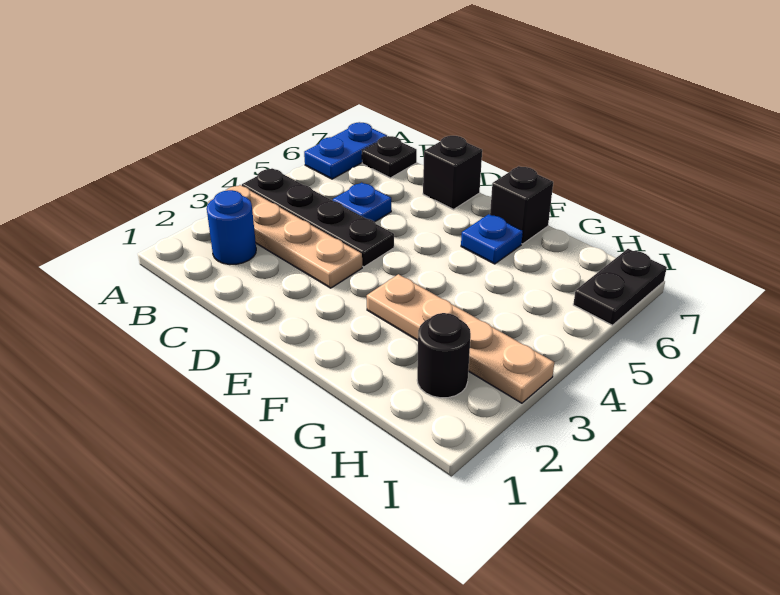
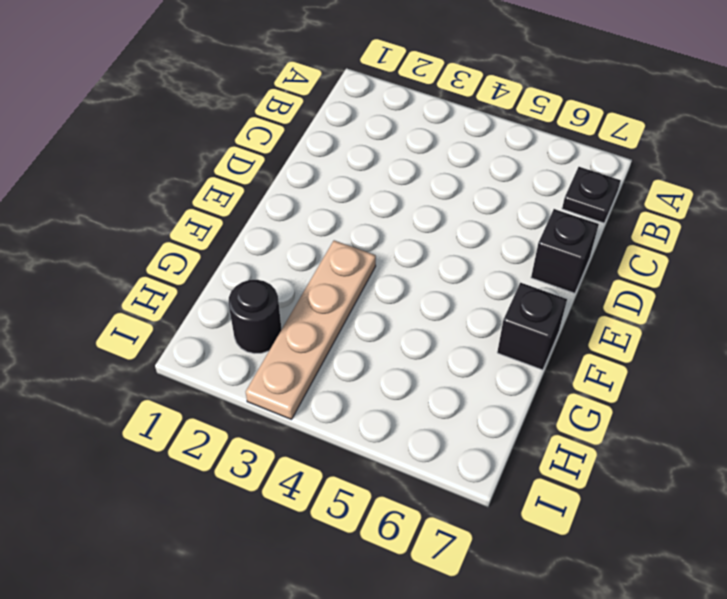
none -> tan 1x4 plate [208,185,362,288]
none -> black 1x4 plate [242,168,394,267]
none -> blue 1x2 plate [304,122,387,179]

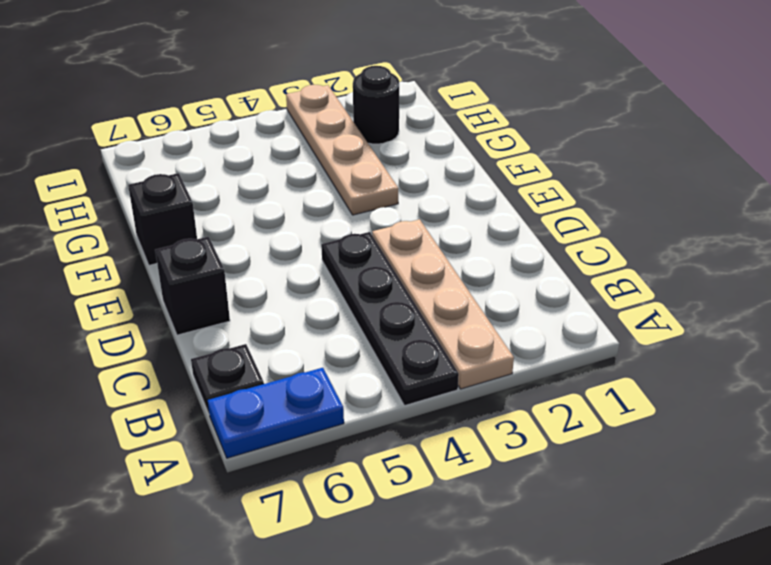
none -> blue 1x1 round brick [207,190,256,265]
none -> blue 1x1 plate [333,183,391,222]
none -> blue 1x1 plate [461,214,523,264]

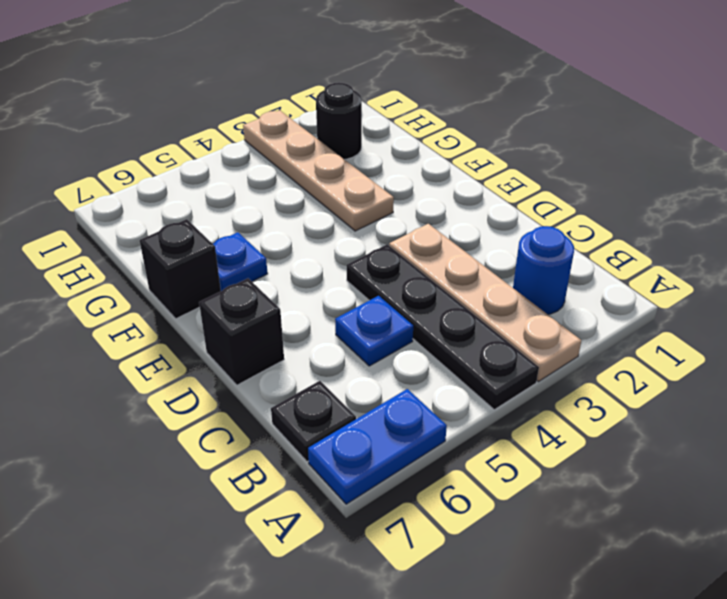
none -> black 1x2 plate [573,249,667,325]

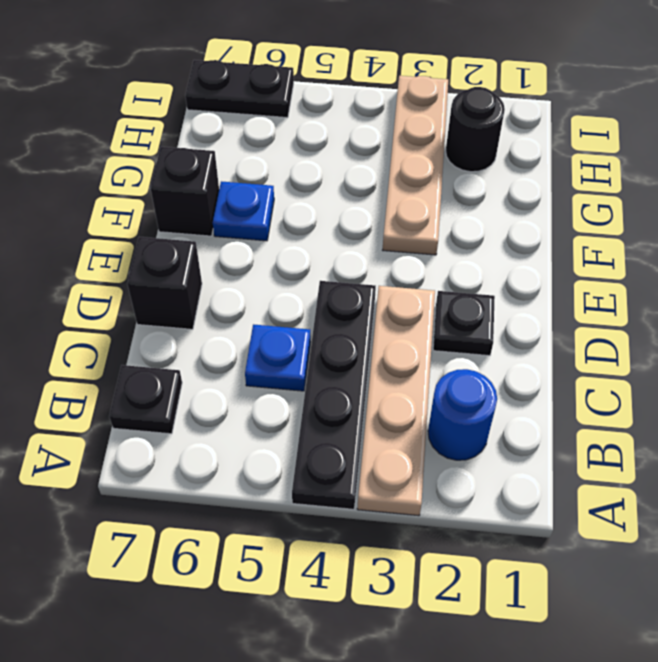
black 1x1 plate [433,291,495,356] -> none
none -> blue 1x2 plate [304,122,387,179]

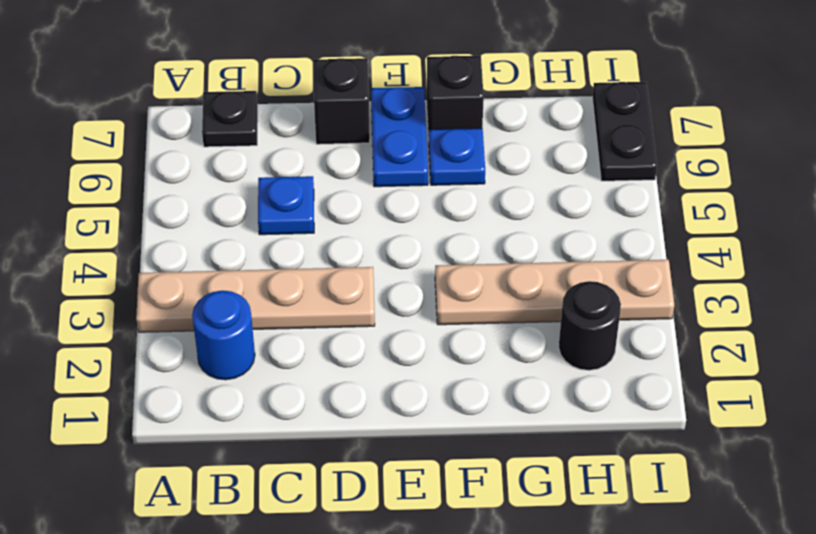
blue 1x2 plate [371,87,428,187] -> blue 1x2 plate moved to [304,122,387,179]
none -> black 1x4 plate [242,168,394,267]

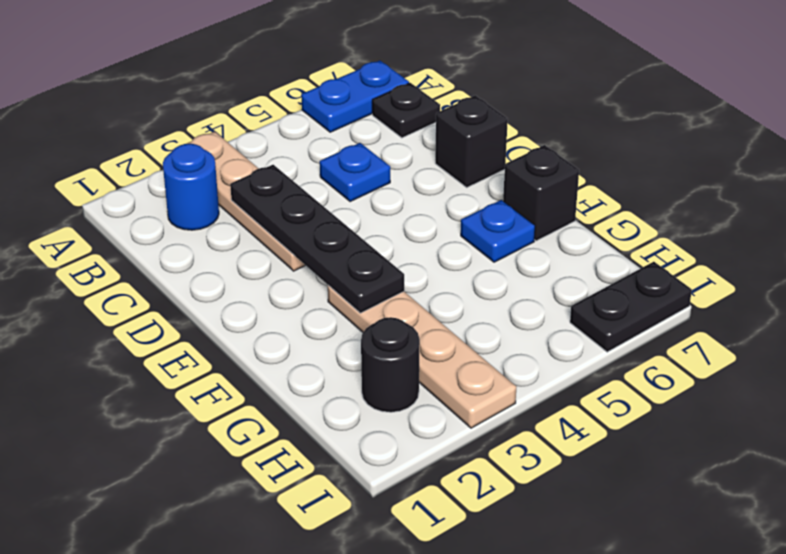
black 1x4 plate [230,165,404,313] -> black 1x4 plate moved to [242,168,394,267]

